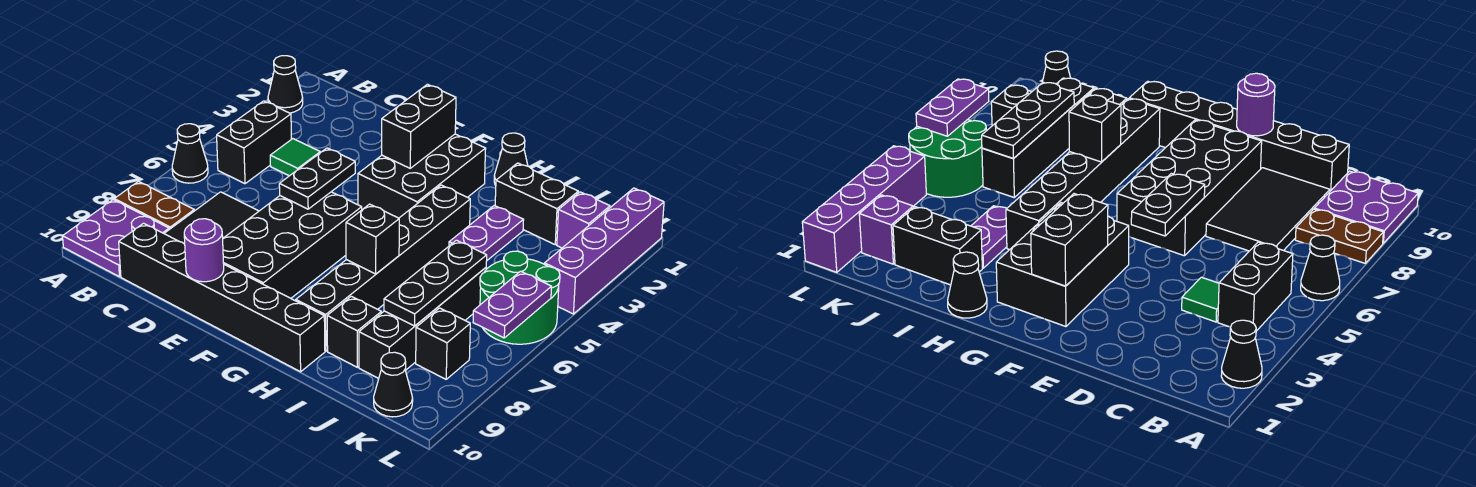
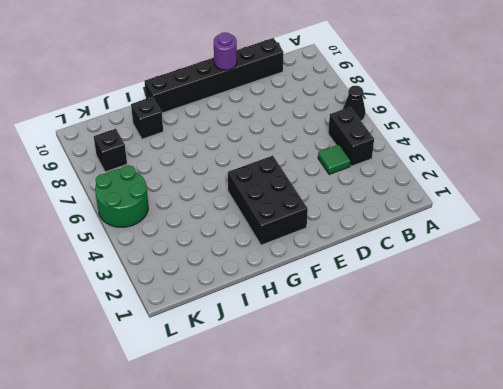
none -> black 1x1 cone [268,56,303,113]
none -> brown 1x2 plate [114,182,194,229]
none -> purple 2x2 plate [63,200,169,277]

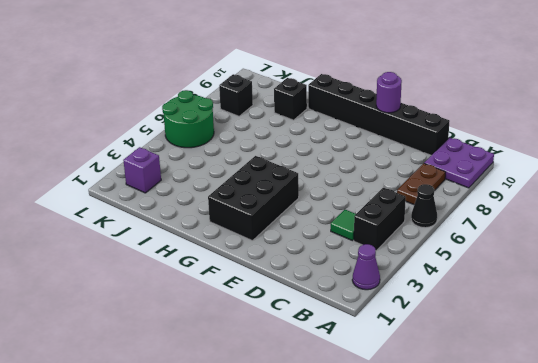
purple 1x1 cone [352,244,380,290] -> black 1x1 cone [268,56,303,113]
brown 1x2 plate [397,163,446,205] -> brown 1x2 plate turned to [114,182,194,229]
none -> black 2x3 tile [164,192,259,244]
none -> black 2x4 brick [223,192,362,298]
none -> black 1x1 cone [494,133,528,185]

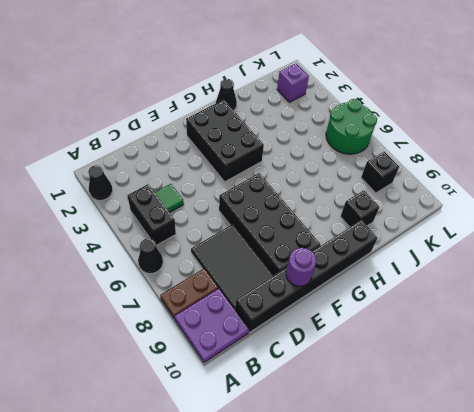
none -> black 1x6 brick [296,185,470,351]
none -> black 1x2 brick [495,163,578,244]
none -> purple 1x2 plate [449,206,523,260]

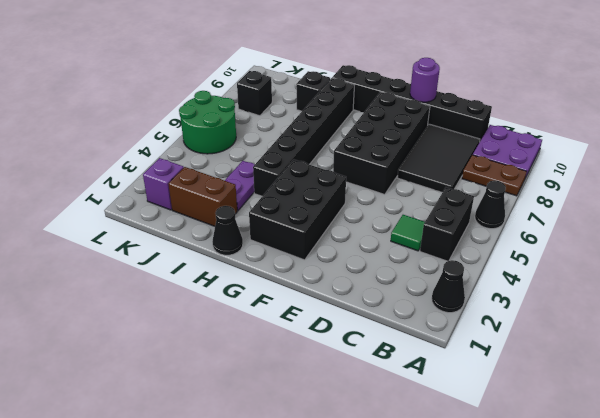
brown 1x2 brick [168,167,237,226] -> black 1x2 brick [495,163,578,244]
none -> black 1x4 brick [359,268,486,378]
none -> black 1x1 cone [374,352,413,417]
none -> purple 1x4 brick [545,188,664,314]

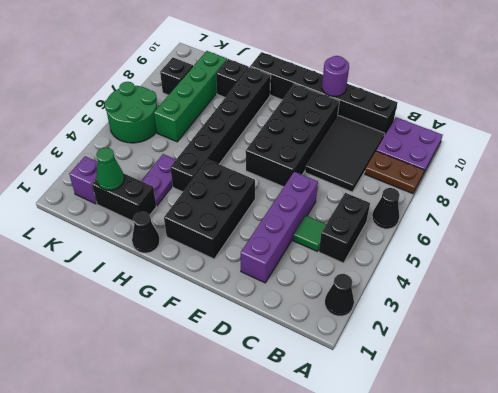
purple 1x4 brick [241,172,318,283] -> purple 1x4 brick moved to [545,188,664,314]
green 1x1 cone [96,148,124,190] -> none
green 1x4 brick [154,51,227,142] -> black 1x4 brick [359,268,486,378]
none -> black 1x1 cone [374,352,413,417]
none -> black 1x2 plate [279,148,355,209]
none -> black 1x2 brick [382,84,456,168]

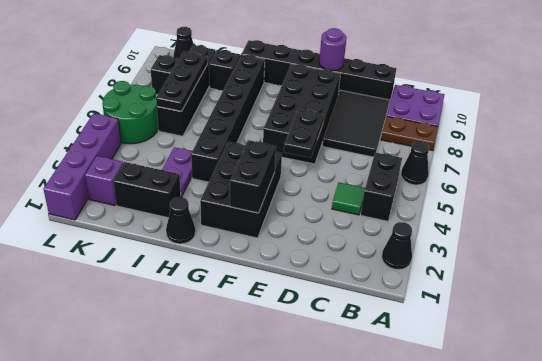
none -> black 1x1 brick [346,204,399,274]
none -> purple 1x2 plate [473,271,552,338]

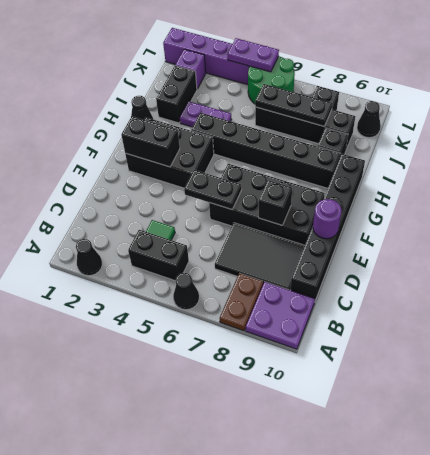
black 1x1 brick [259,180,292,225] -> black 1x1 brick moved to [346,204,399,274]
purple 1x2 plate [227,38,279,72] -> purple 1x2 plate moved to [473,271,552,338]

